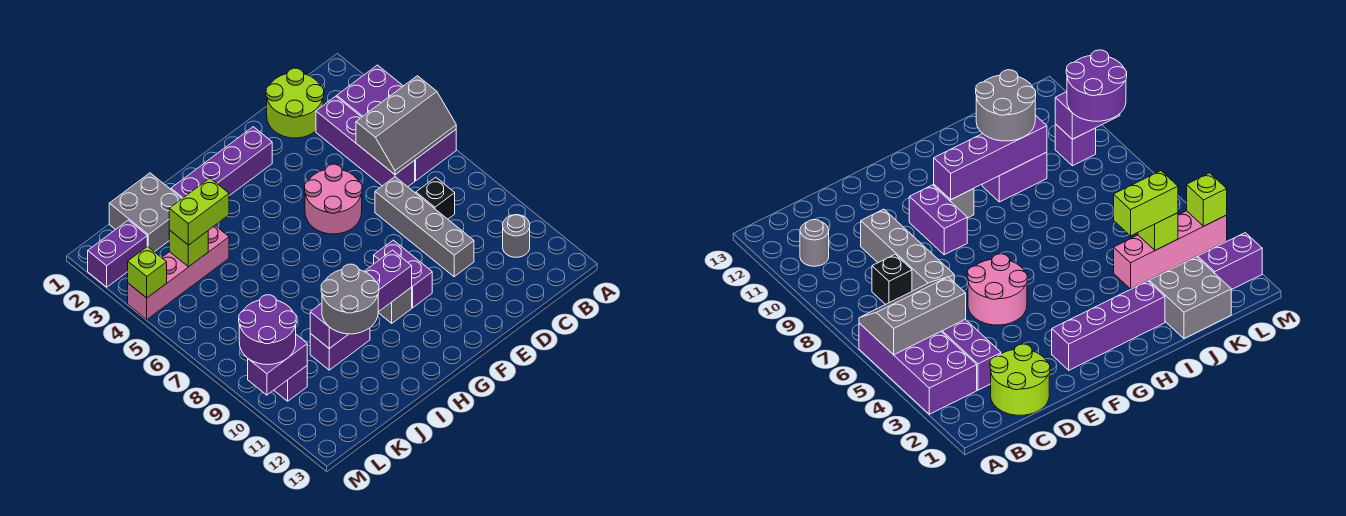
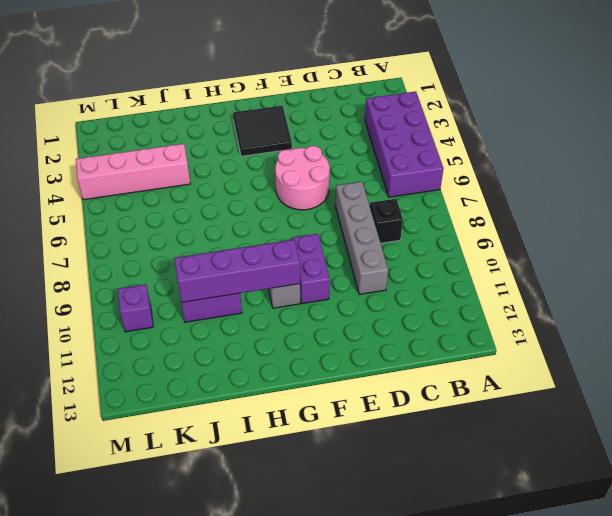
black 2x2 tile [233,106,292,156] -> purple 1x4 brick [171,127,272,198]
none -> grey 1x1 round brick [503,215,530,257]
none -> lime 2x2 round brick [266,68,324,138]
none -> purple 1x4 brick [316,96,415,187]

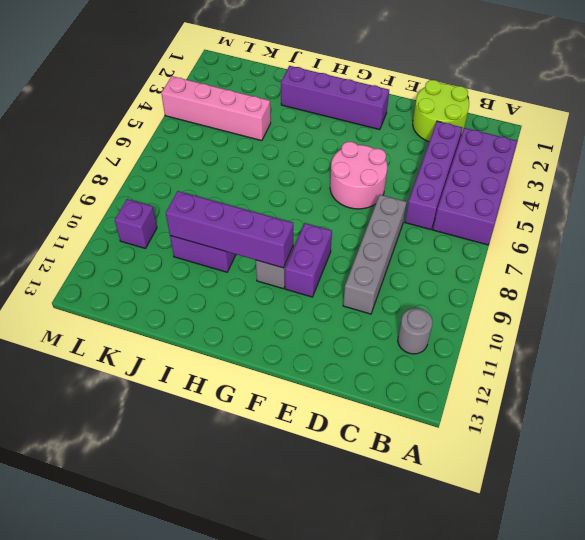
none -> black 1x1 brick [416,177,455,219]
none -> grey 2x2 brick [109,173,182,252]
none -> purple 1x2 brick [88,220,147,287]

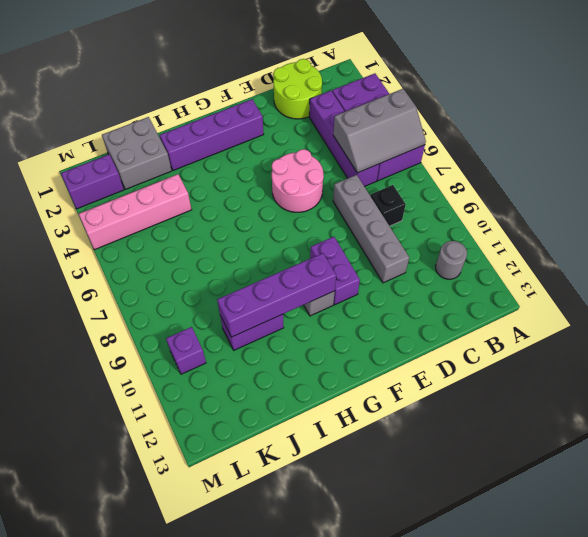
none -> lime 1x1 brick [169,230,208,267]
none -> purple 1x2 brick [248,335,307,395]
none -> lime 1x1 brick [128,246,167,298]

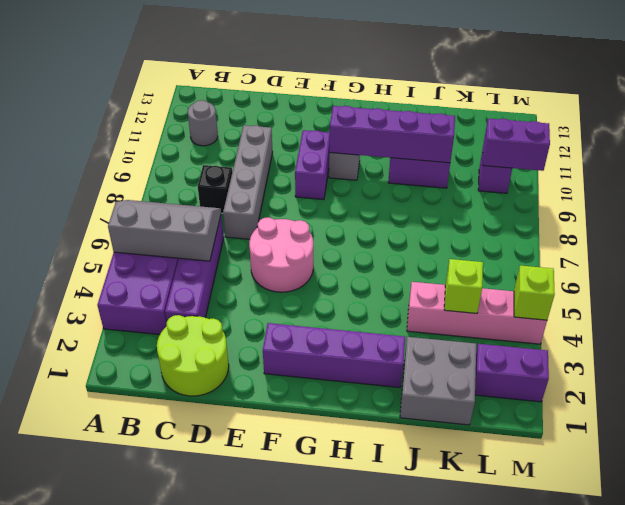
none -> grey 2x2 round brick [321,264,379,334]
none -> lime 1x2 brick [169,178,229,245]
none -> purple 2x2 round brick [239,295,296,365]

